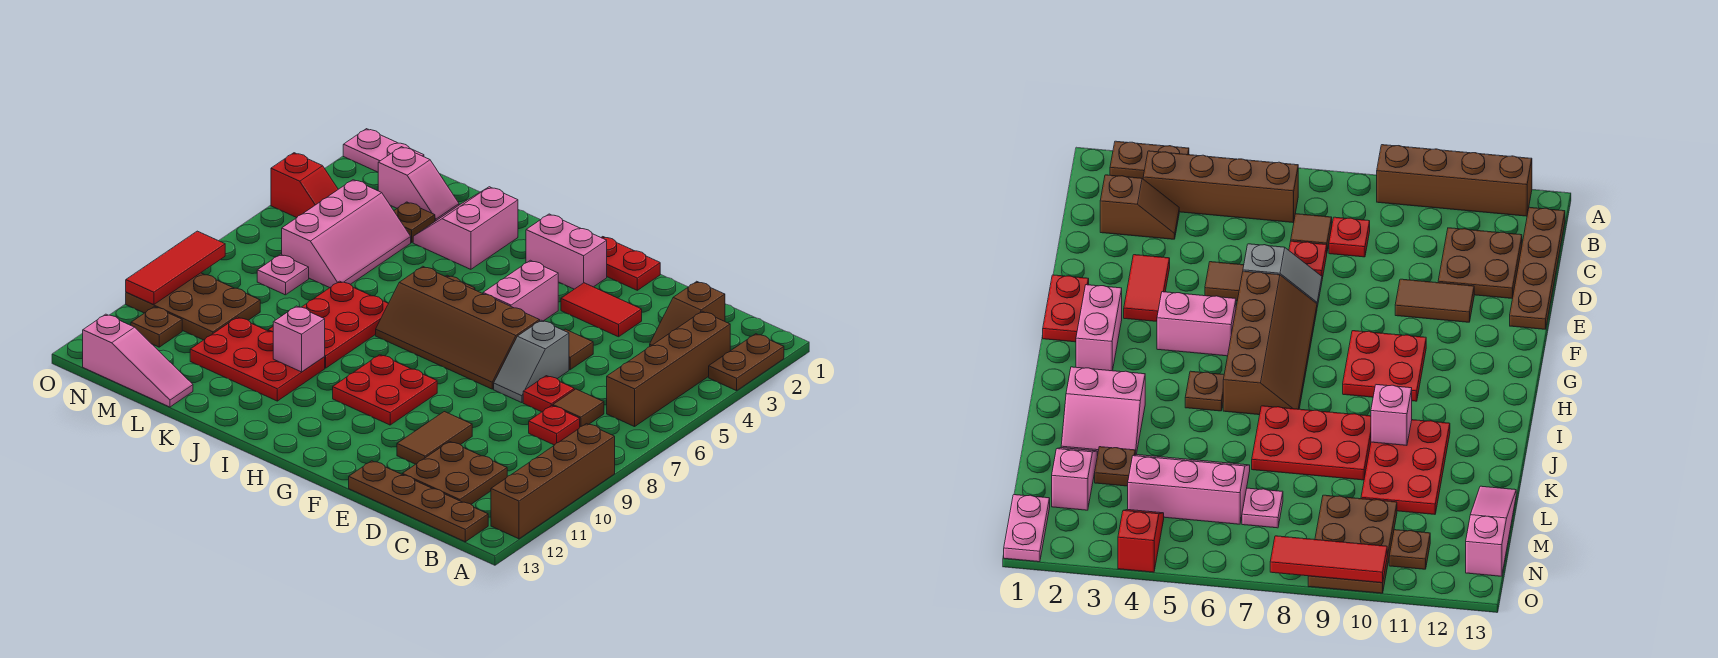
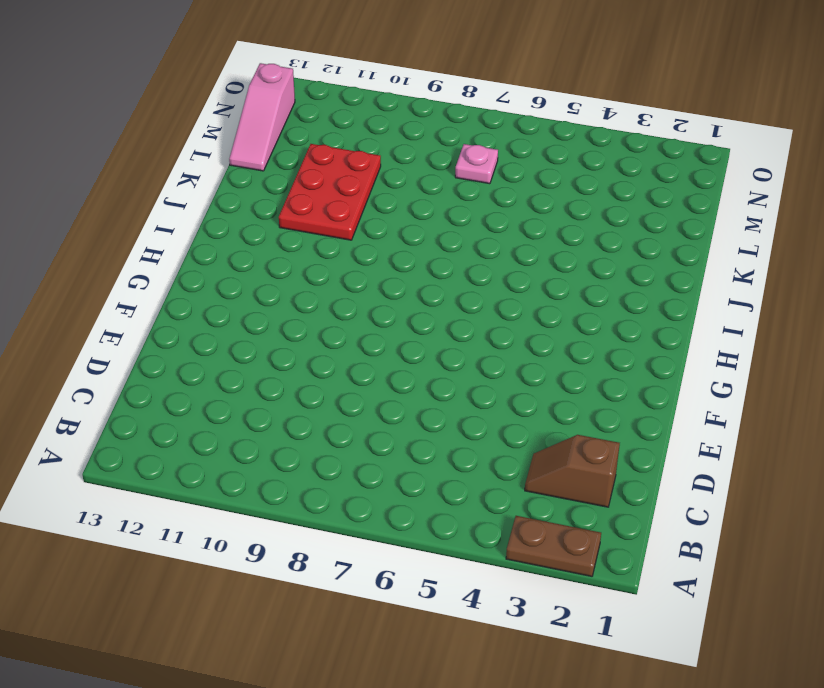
none -> brown 1x4 brick [491,424,615,539]
none -> brown 1x4 brick [607,311,730,427]
none -> brown 1x4 plate [349,461,488,542]
none -> brown 1x1 tile [553,389,604,427]

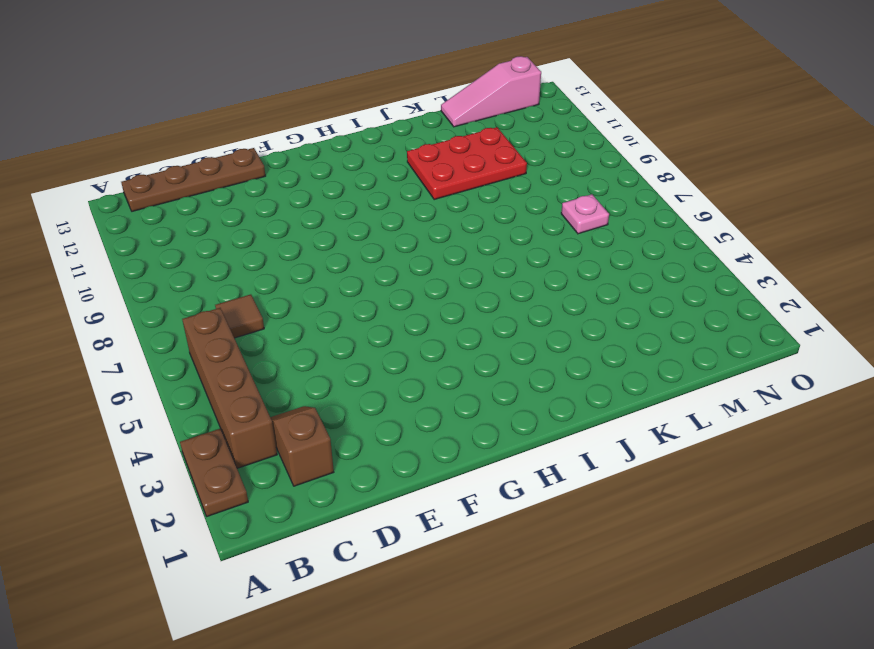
none -> brown 1x4 brick [491,424,615,539]
none -> red 1x1 plate [529,405,580,445]
none -> brown 2x2 plate [402,441,507,504]
none -> red 1x1 plate [523,376,574,412]

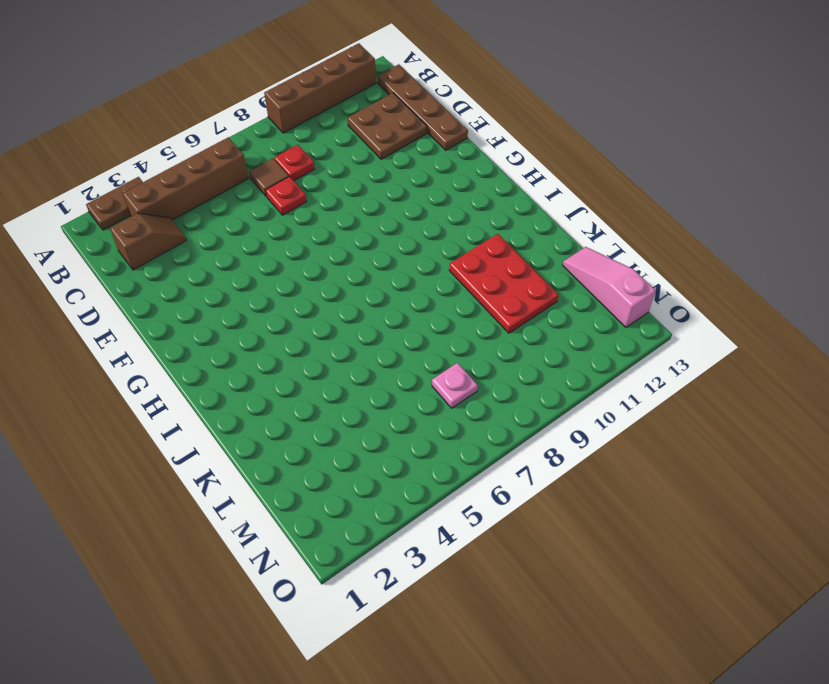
none -> red 1x2 tile [561,283,642,337]
none -> brown 1x1 tile [564,329,593,370]
none -> grey 1x2 slope [494,320,569,403]
none -> brown 1x2 tile [397,412,472,464]

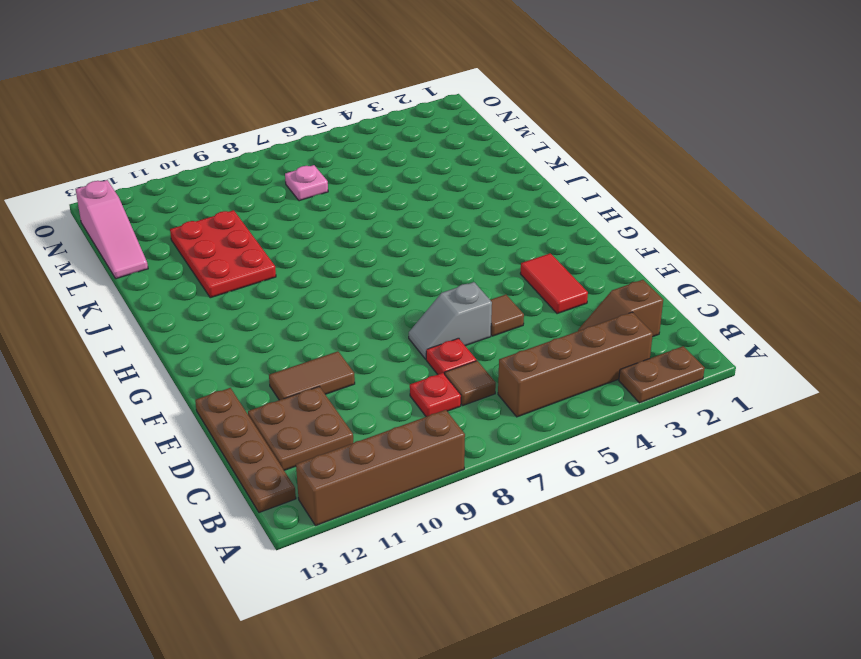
none -> red 1x2 plate [601,237,660,290]
none -> brown 2x4 slope [376,266,540,389]
none -> pink 1x2 brick [526,214,607,289]
none -> pink 1x2 brick [483,260,558,321]

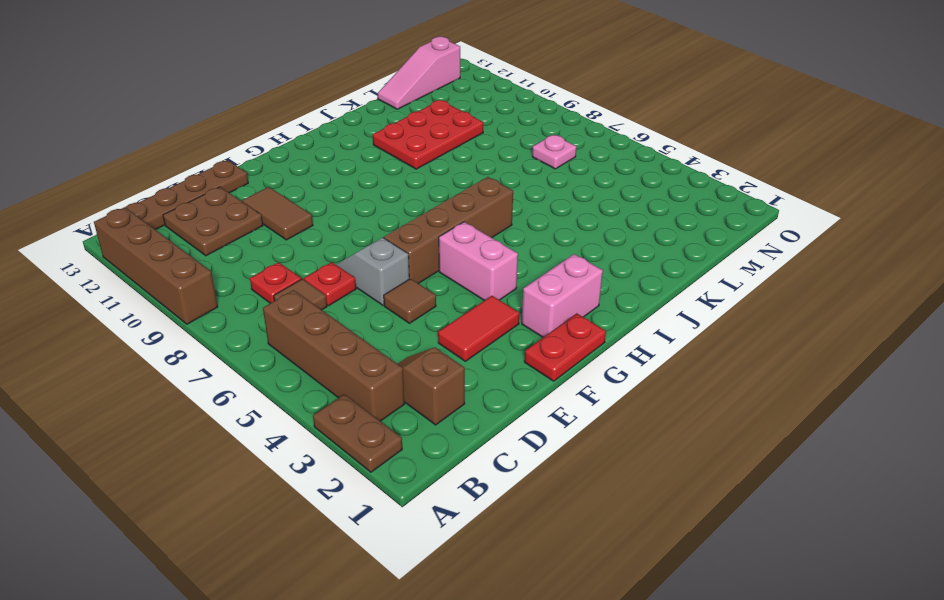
none -> red 2x2 plate [333,355,437,425]
none -> brown 1x1 plate [1185,371,1224,411]
none -> pink 2x2 slope [413,187,518,269]
none -> red 2x3 plate [268,281,388,368]

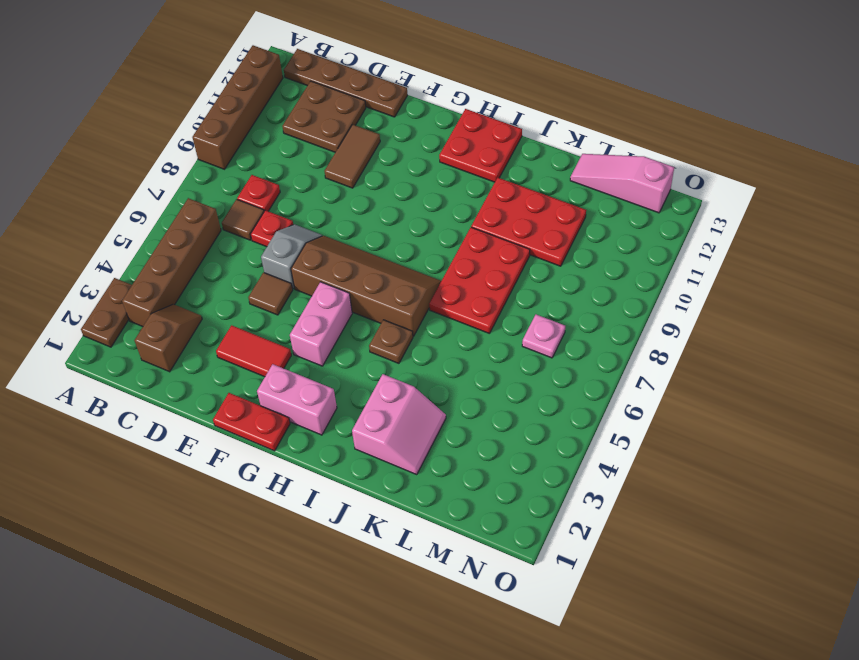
red 2x2 plate [439,109,522,182] -> red 2x2 plate moved to [333,355,437,425]
none -> pink 1x2 slope [378,147,459,221]
none -> brown 1x1 plate [394,202,435,242]
none -> pink 2x3 slope [282,180,411,288]
none -> brown 2x3 plate [126,273,260,340]

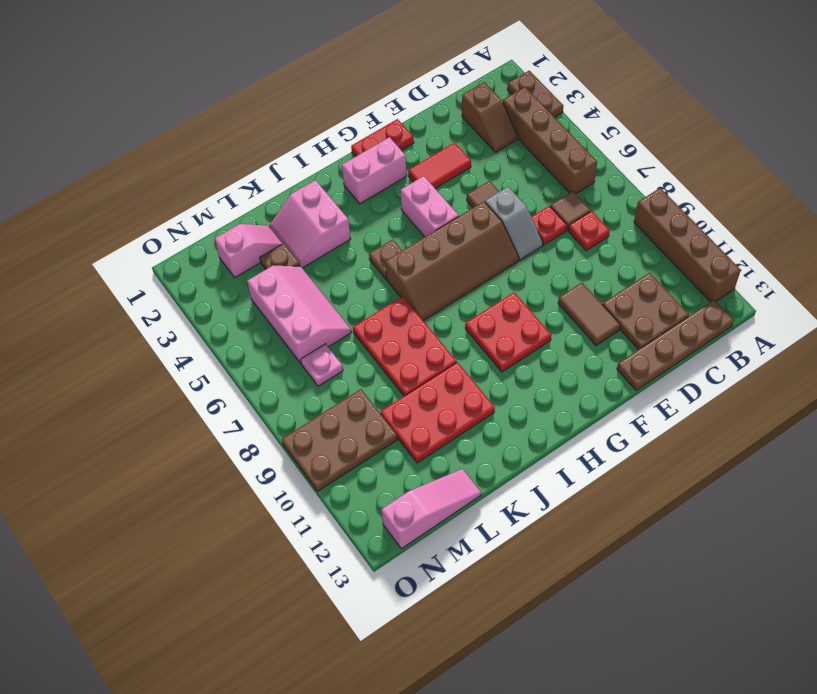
none -> pink 1x2 plate [343,129,424,172]
none -> red 1x2 slope [271,153,338,218]
none -> brown 1x1 plate [131,307,182,347]
none -> pink 1x1 brick [273,306,325,372]

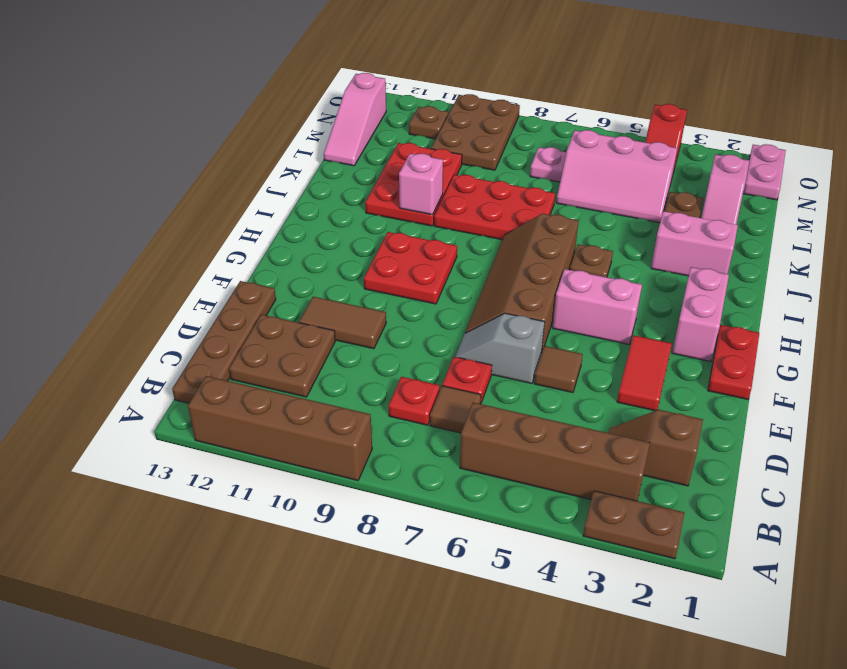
none -> red 1x3 tile [126,231,225,305]

